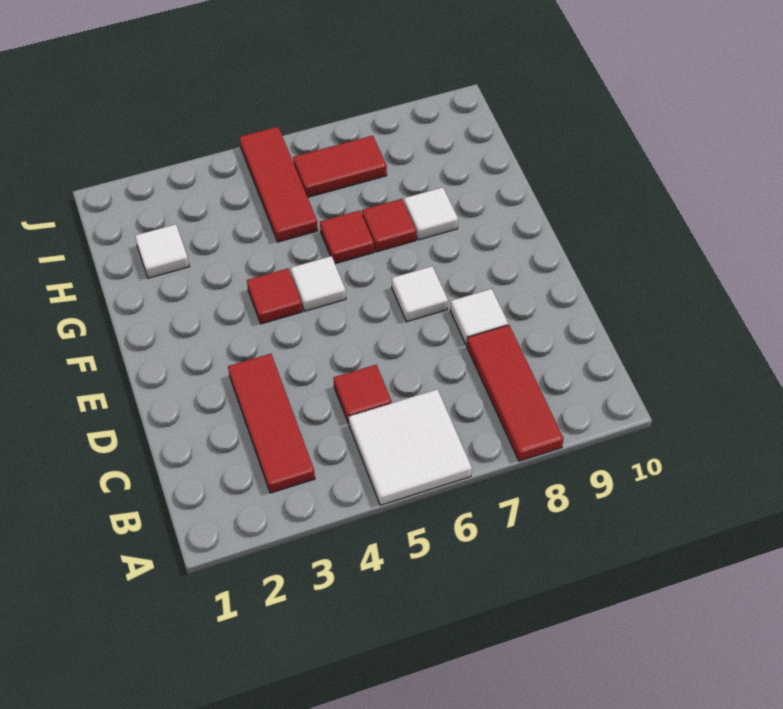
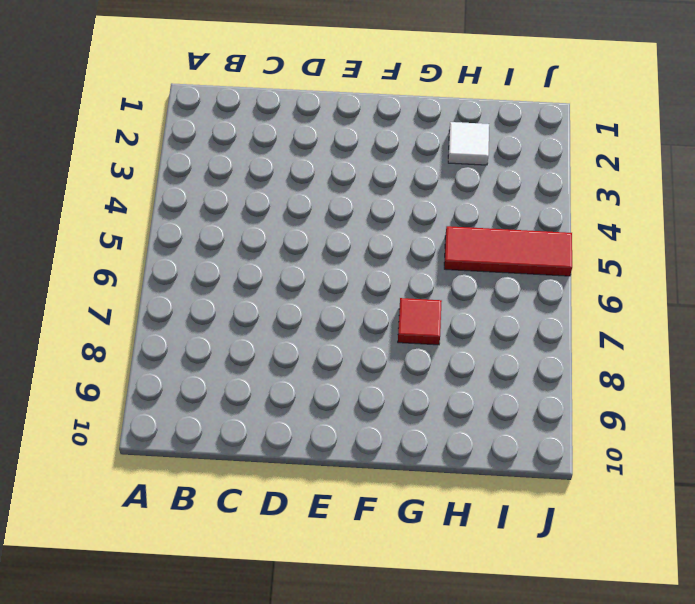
none -> white 2x2 tile [349,389,472,505]
none -> red 1x3 tile [467,325,564,461]
none -> red 1x3 tile [228,354,315,493]

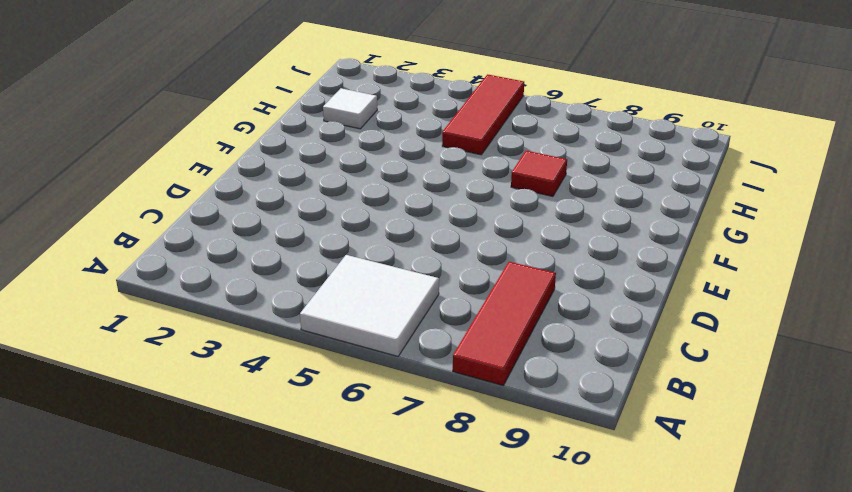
none -> red 1x3 tile [228,354,315,493]
none -> red 1x1 tile [333,365,392,424]
none -> white 1x1 tile [450,289,508,345]

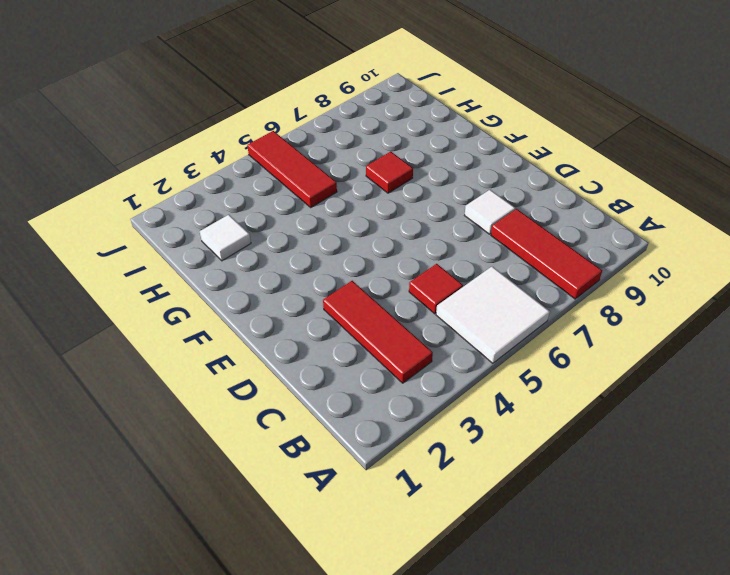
none -> white 1x1 tile [392,266,448,322]
none -> red 1x1 tile [247,268,302,324]
none -> white 1x1 tile [291,256,346,311]

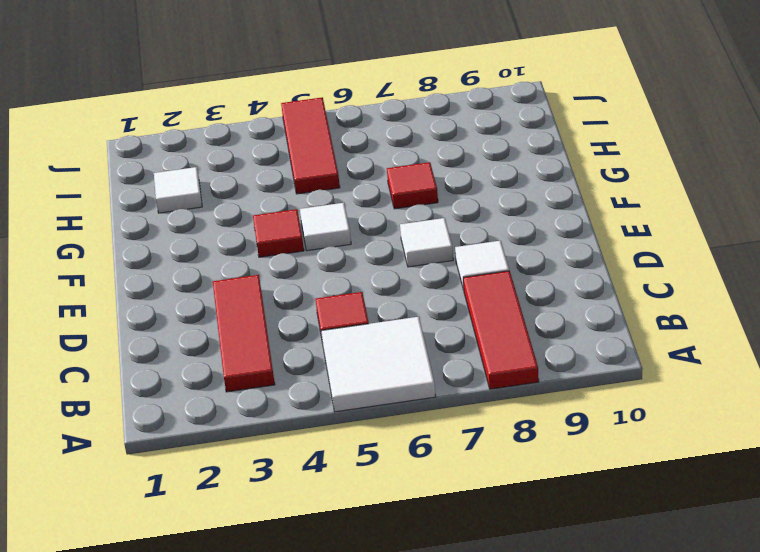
none -> red 1x1 tile [320,210,374,264]
none -> white 1x1 tile [404,187,458,240]
none -> red 1x2 tile [293,135,387,197]

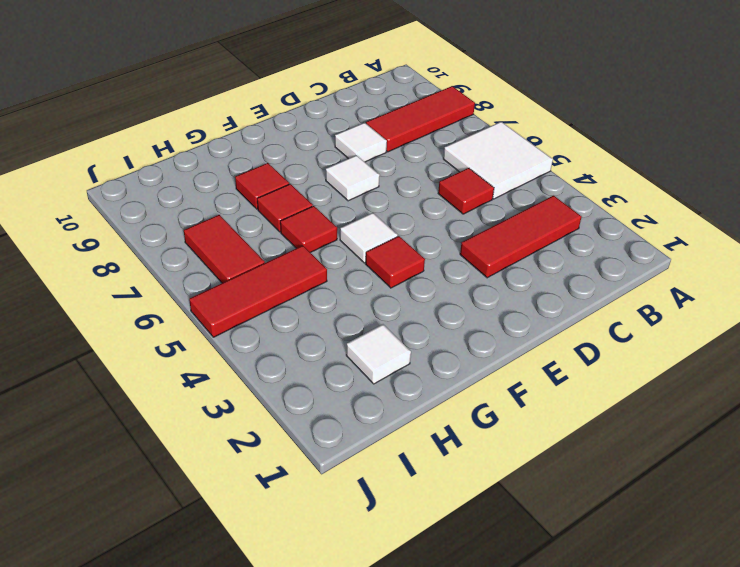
red 1x1 tile [235,163,289,209] -> white 1x1 tile [404,187,458,240]

